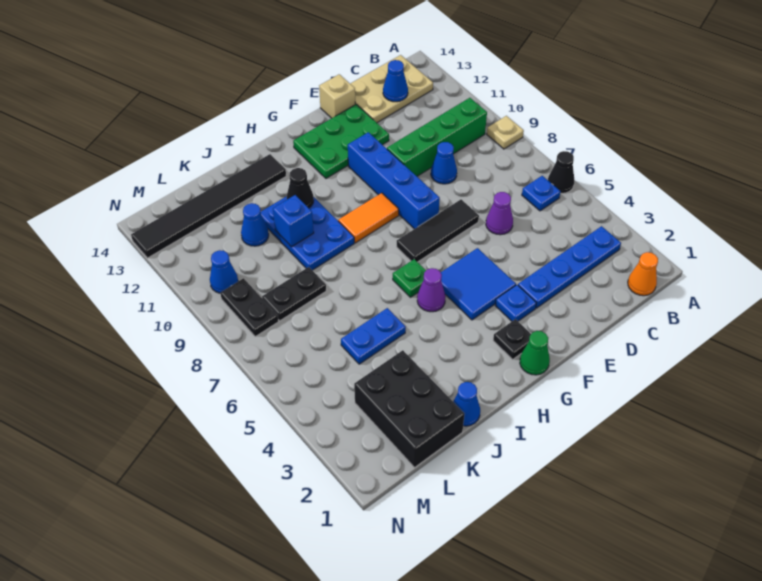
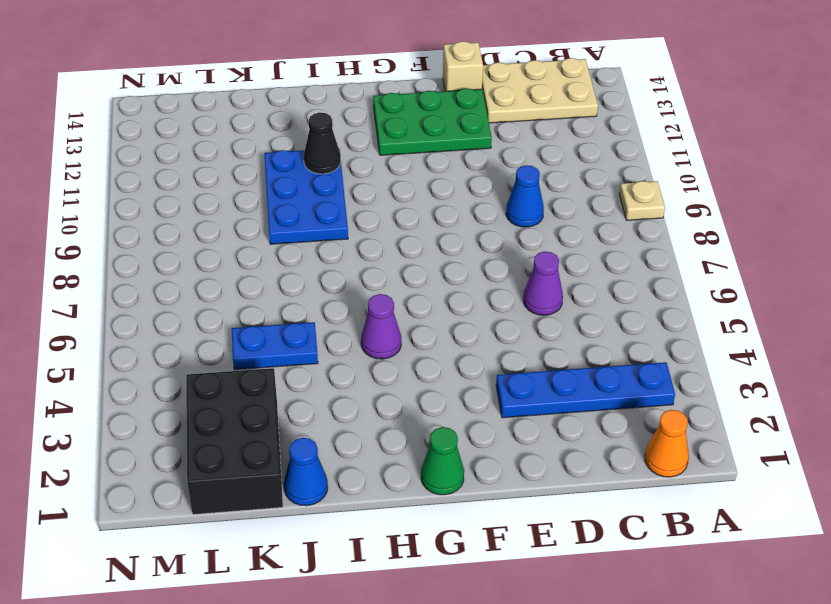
none -> black 1x1 cone [548,151,574,193]
none -> blue 1x1 plate [522,176,561,211]
none -> green 1x4 brick [387,98,487,176]
none -> black 1x3 tile [397,200,479,262]

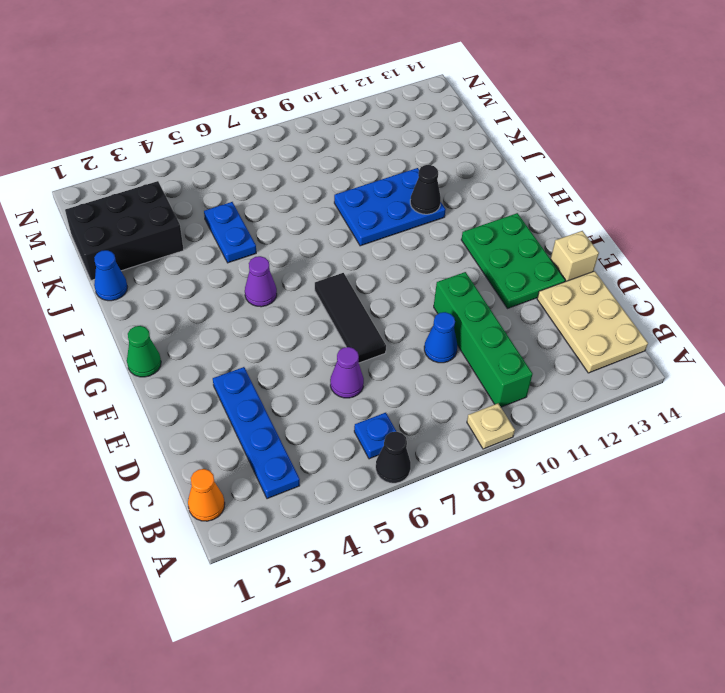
none -> blue 1x1 plate [495,285,536,321]
none -> blue 2x2 tile [441,248,516,320]
none -> blue 1x4 brick [348,132,440,229]
none -> black 1x1 plate [493,319,531,359]

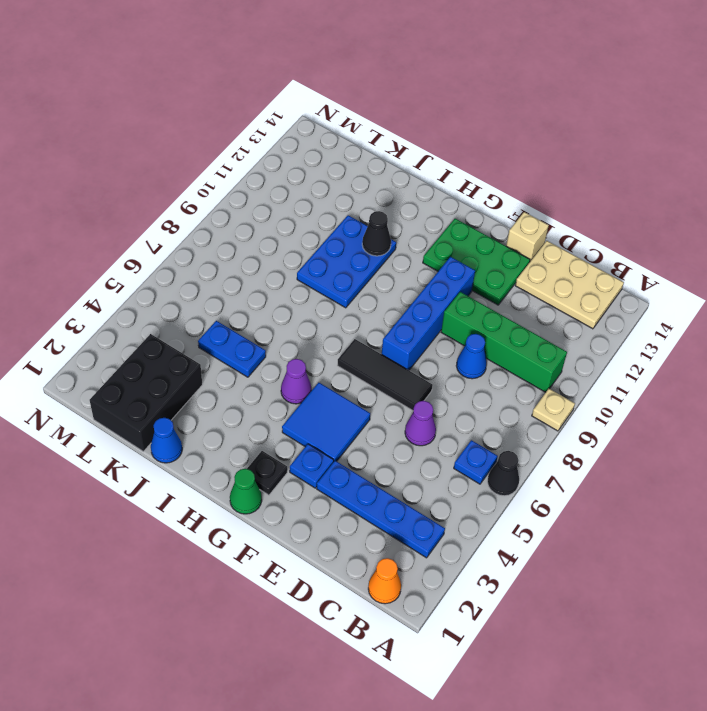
none -> orange 1x2 tile [338,193,399,243]
none -> green 1x1 plate [393,259,426,297]
none -> black 1x6 tile [131,154,286,258]
none -> black 1x2 plate [262,267,326,321]

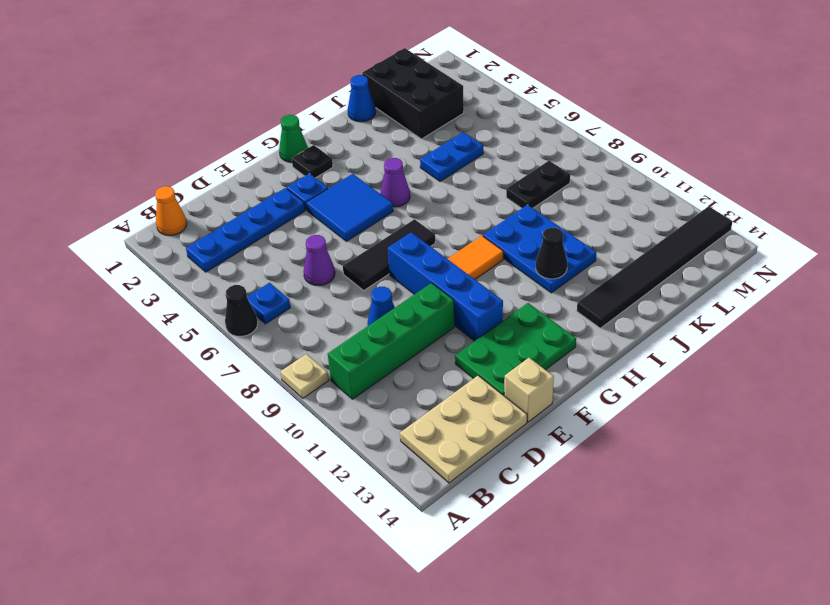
none -> green 1x1 plate [393,259,426,297]
none -> blue 1x1 cone [241,203,269,246]
none -> black 1x2 plate [220,278,278,337]
none -> blue 1x1 cone [210,250,238,293]

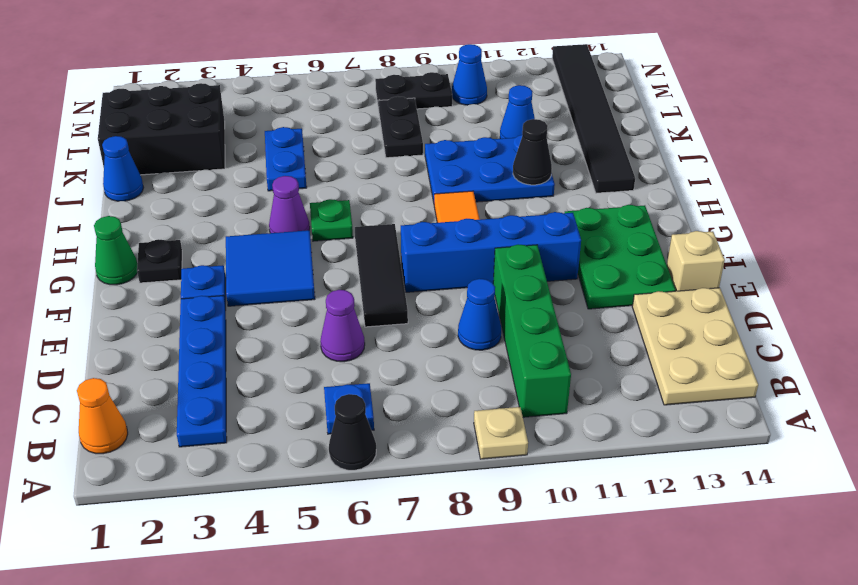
none -> blue 1x1 cone [383,60,408,102]
none -> blue 1x1 brick [273,195,314,247]

